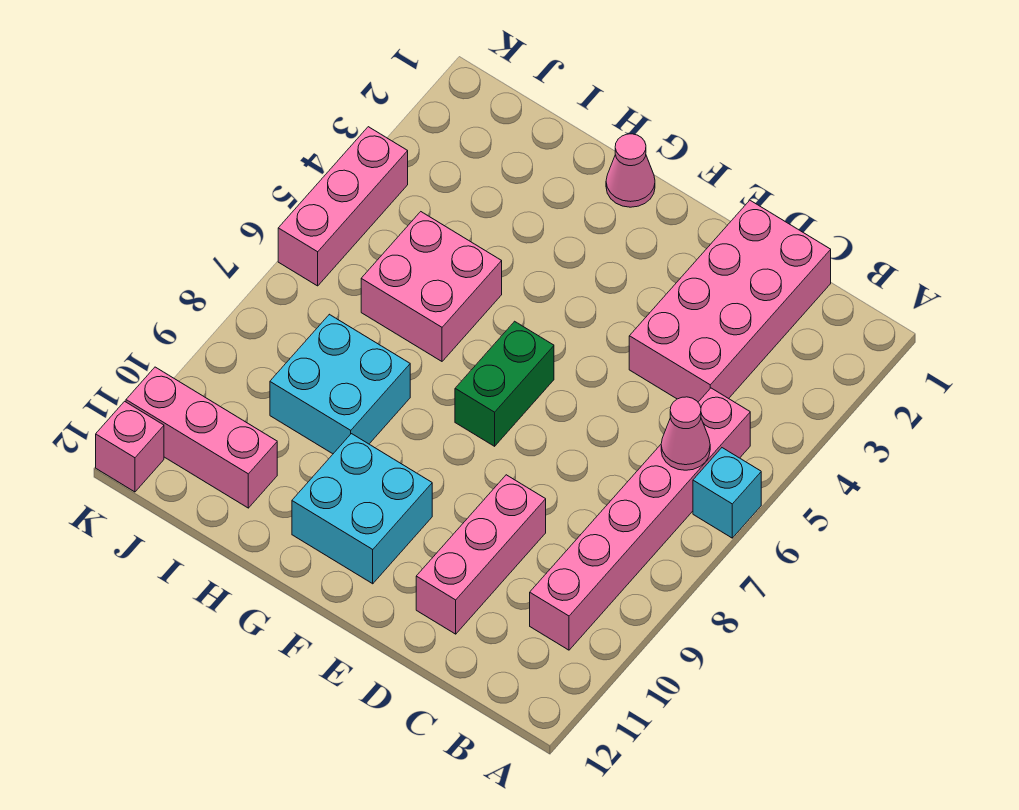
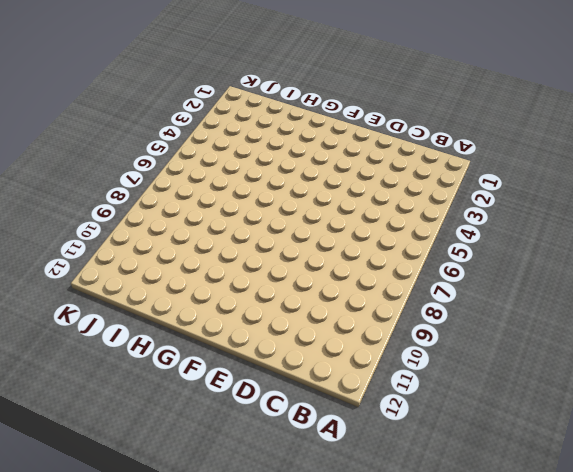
none -> cyan 1x1 brick [693,448,761,538]
none -> pink 1x6 brick [530,388,750,650]
none -> pink 2x4 brick [629,200,831,402]

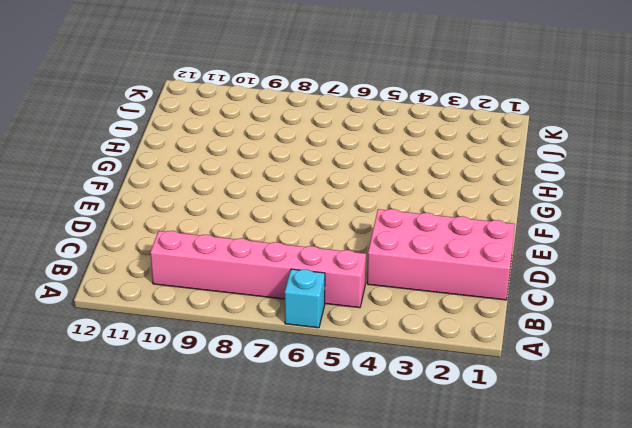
none -> pink 1x3 brick [416,475,546,634]
none -> green 1x2 brick [455,321,554,446]
none -> cyan 2x2 brick [292,434,432,584]

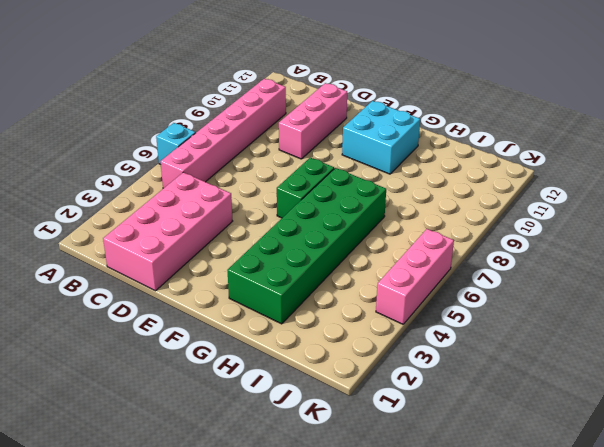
green 2x6 brick [227,168,386,324] -> pink 2x2 brick [361,212,502,361]
none -> pink 1x1 cone [606,134,655,207]
none -> cyan 2x2 brick [270,314,410,454]
none -> pink 1x3 brick [126,367,277,508]

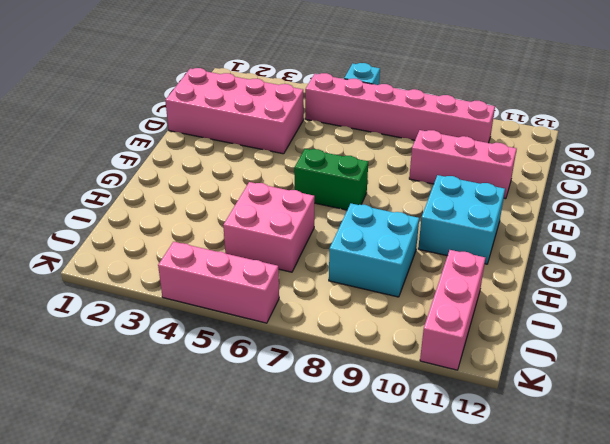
none -> pink 1x1 cone [606,134,655,207]
none -> pink 1x1 brick [96,401,164,492]
none -> pink 1x1 cone [661,397,710,470]

